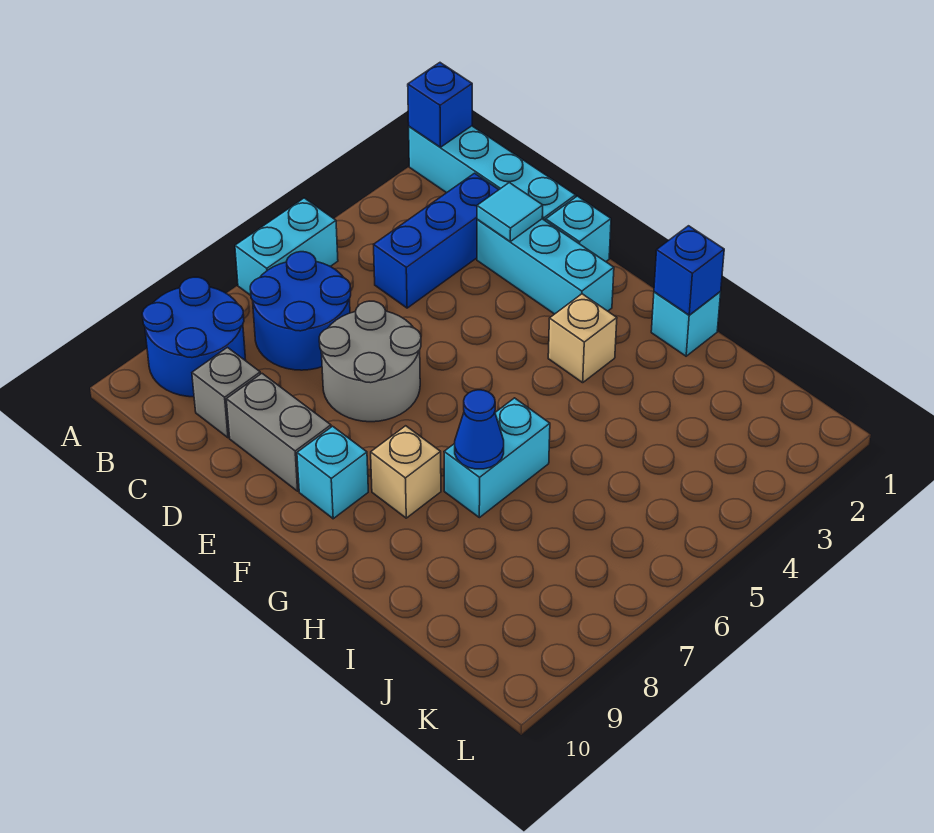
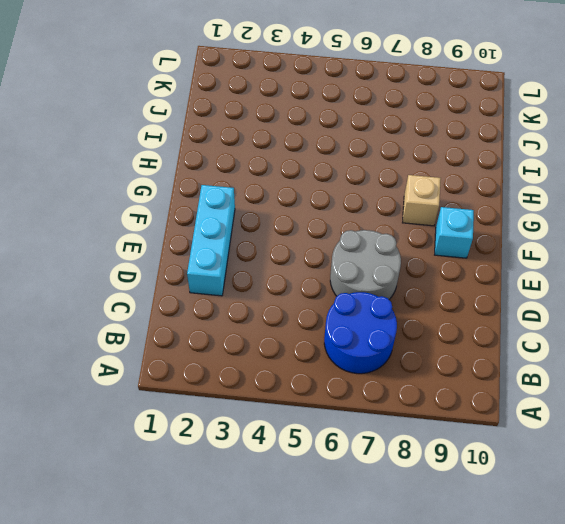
none -> cyan 1x4 brick [409,126,576,221]
none -> cyan 1x2 brick [235,198,338,295]
none -> blue 2x2 round brick [142,277,246,397]

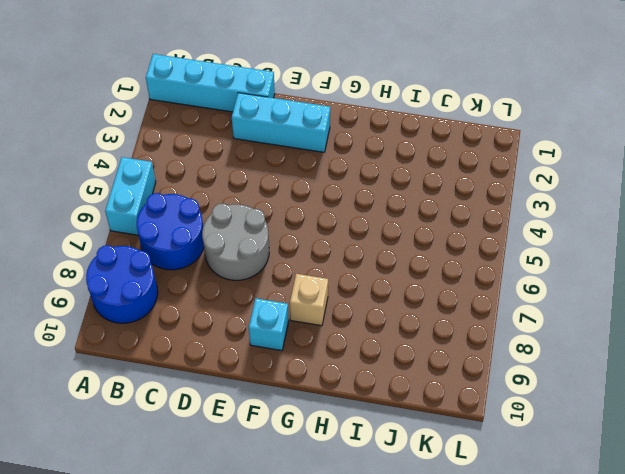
none -> blue 1x3 brick [374,173,499,308]
none -> grey 1x1 brick [192,348,260,438]
none -> grey 1x2 brick [226,374,331,491]

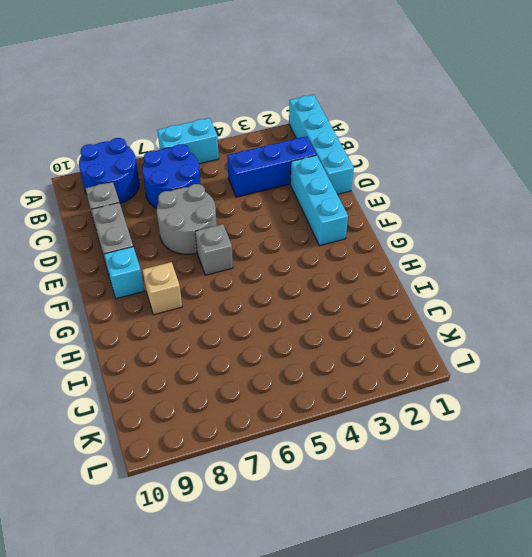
grey 1x1 brick [195,224,233,275] -> none
none -> cyan 1x1 brick [546,196,611,262]
none -> tan 1x1 brick [548,294,617,383]
none -> cyan 1x1 brick [651,292,721,356]

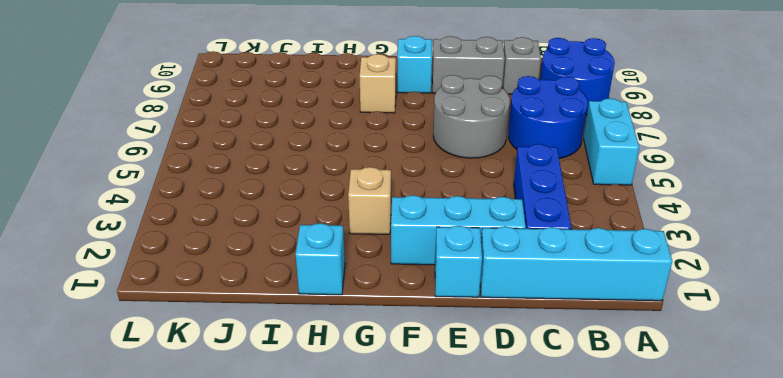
none -> cyan 1x2 brick [444,398,550,518]
none -> blue 1x1 brick [408,63,472,147]
none -> cyan 1x1 tile [477,183,543,241]

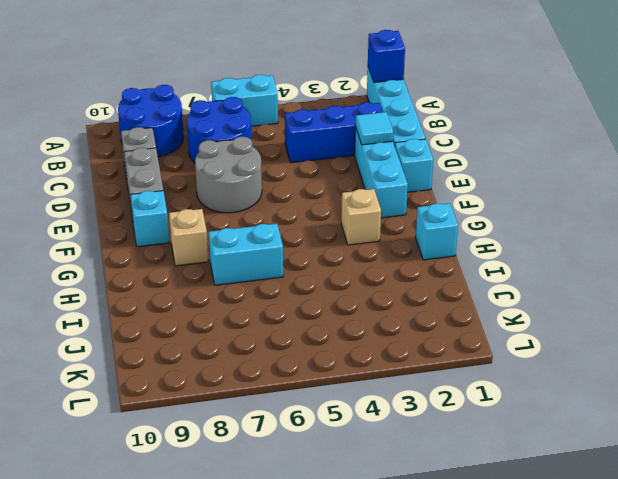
none -> blue 1x1 brick [654,226,724,315]
none -> blue 1x1 cone [455,390,504,469]

